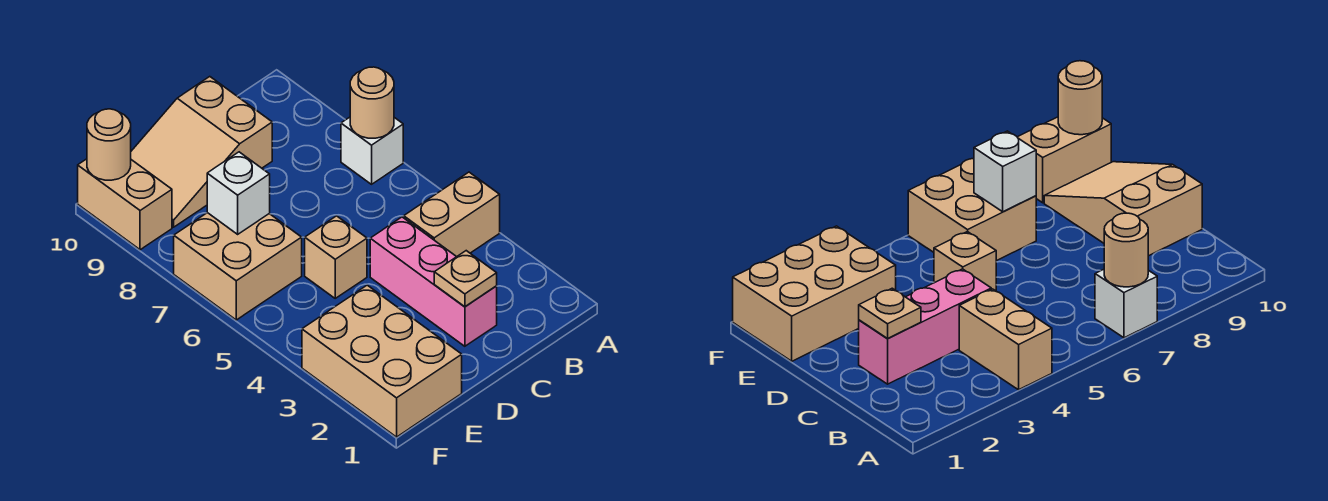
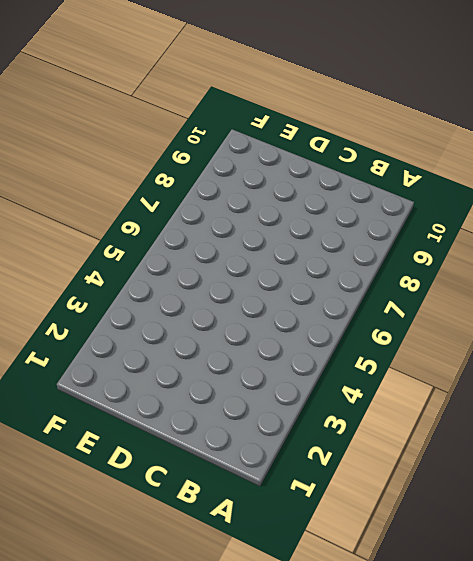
none -> tan 1x2 brick [404,172,500,257]
none -> white 1x1 brick [341,117,403,184]
none -> pink 1x3 brick [370,217,497,346]

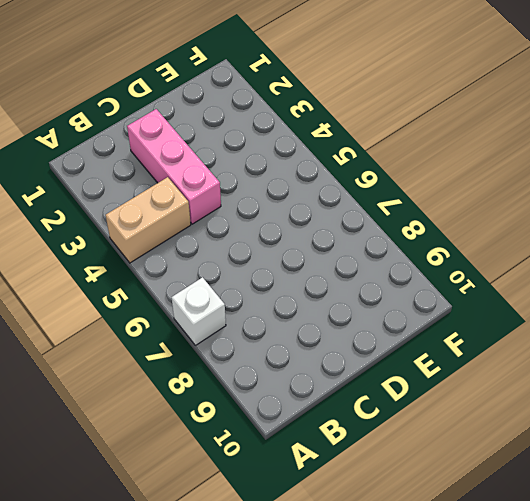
none -> tan 2x3 slope [131,77,272,227]
none -> tan 1x1 brick [305,216,367,298]
none -> tan 2x3 brick [302,285,462,437]

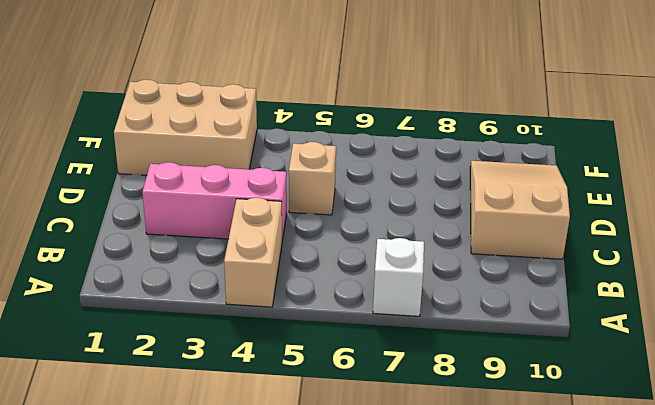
none -> tan 2x2 brick [174,213,302,320]
none -> tan 1x2 brick [78,159,172,250]
none -> tan 1x1 round brick [350,67,394,138]

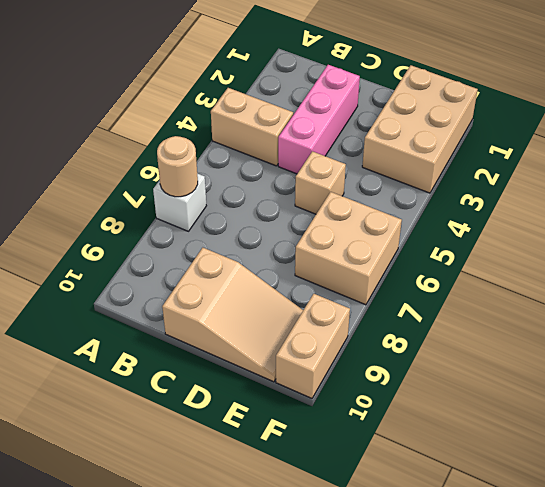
none -> tan 1x1 plate [434,251,497,307]
none -> white 1x1 brick [207,152,270,234]
none -> tan 1x1 round brick [87,109,131,180]

